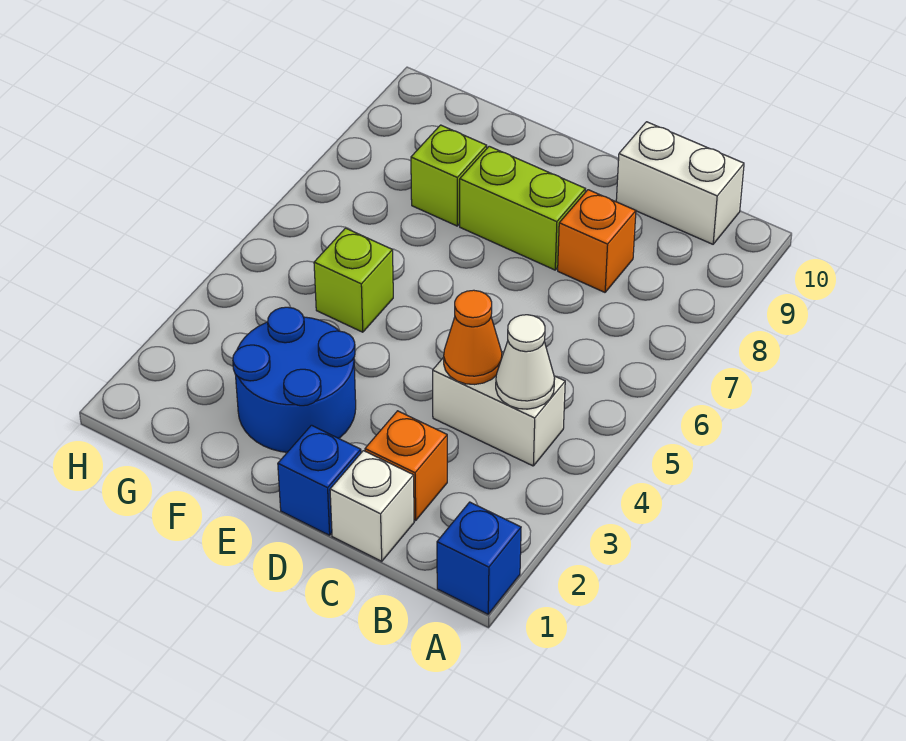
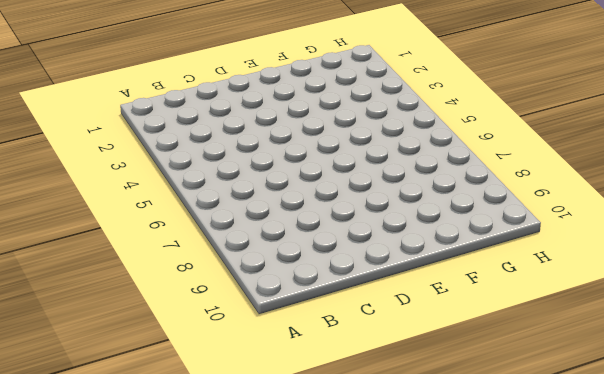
none -> blue 1x1 brick [437,502,521,614]
none -> white 1x2 brick [433,352,565,466]
none -> white 1x2 brick [616,122,744,244]

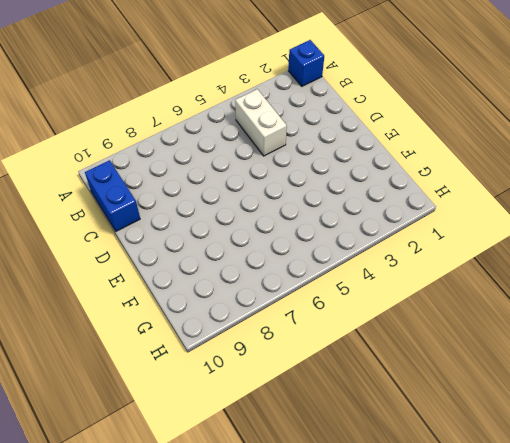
blue 1x2 brick [85,160,140,231] -> white 1x2 brick [616,122,744,244]
none -> white 1x1 brick [330,451,414,561]
none -> orange 1x1 brick [365,411,447,520]
none -> orange 1x1 brick [558,190,636,292]

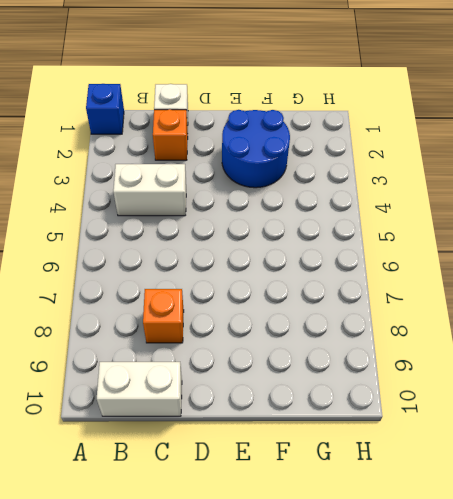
none -> blue 1x1 brick [278,425,361,535]
none -> lime 1x2 brick [460,146,585,270]
none -> lime 1x1 brick [314,228,393,332]

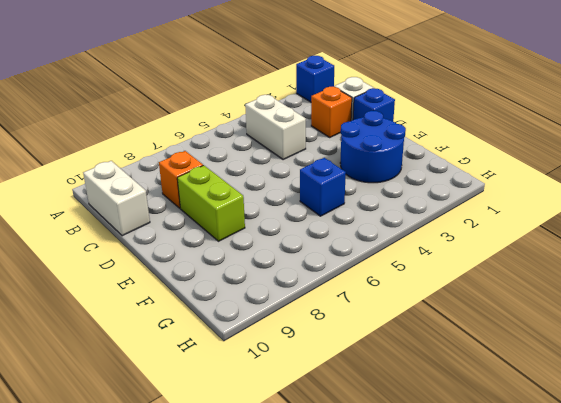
blue 1x1 brick [300,158,346,216] -> lime 1x1 brick [314,228,393,332]
none -> lime 1x1 brick [411,125,487,226]
none -> white 1x1 cone [496,315,555,409]
none -> orange 1x1 cone [444,290,502,385]

